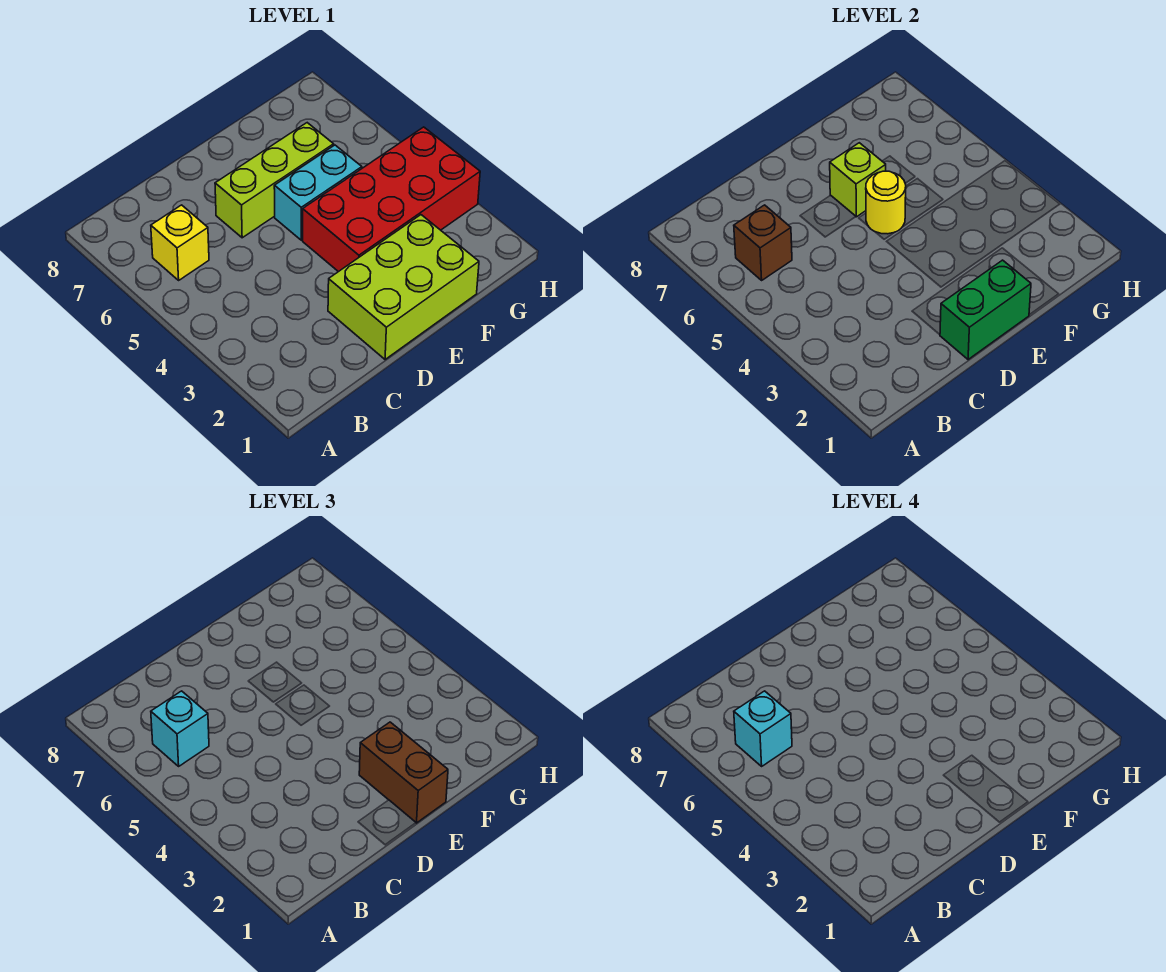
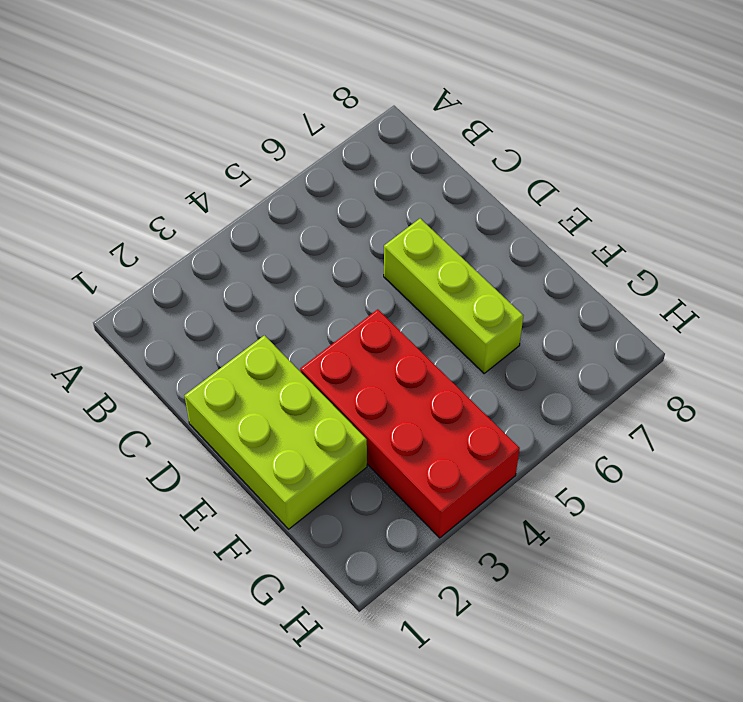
none -> yellow 1x1 brick [151,205,209,280]
none -> cyan 1x2 brick [274,145,362,240]
none -> brown 1x1 brick [734,205,792,280]

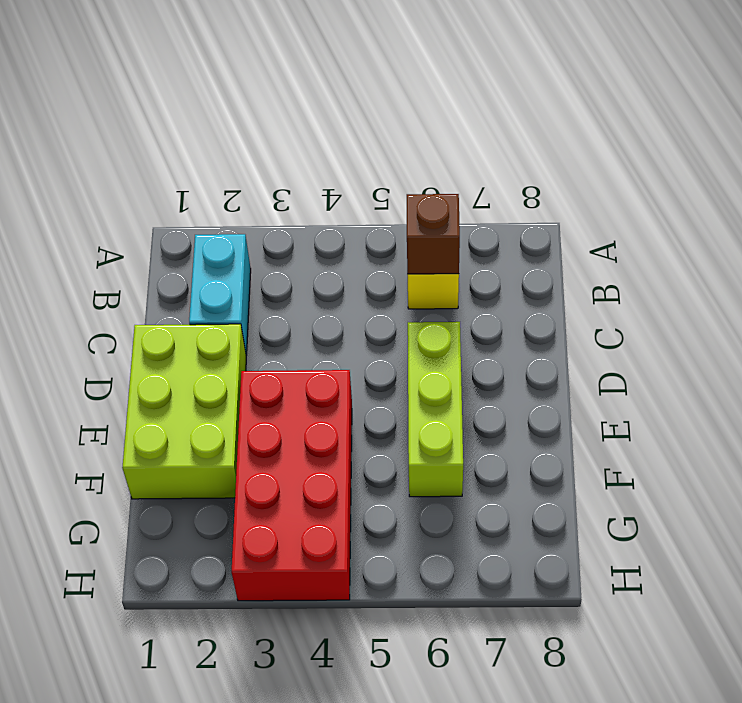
cyan 1x2 brick [189,234,251,356] -> cyan 1x2 brick moved to [274,145,362,240]
none -> green 1x2 brick [940,260,1031,360]
none -> yellow 1x1 round brick [866,171,906,234]
none -> lime 1x1 brick [830,143,886,217]

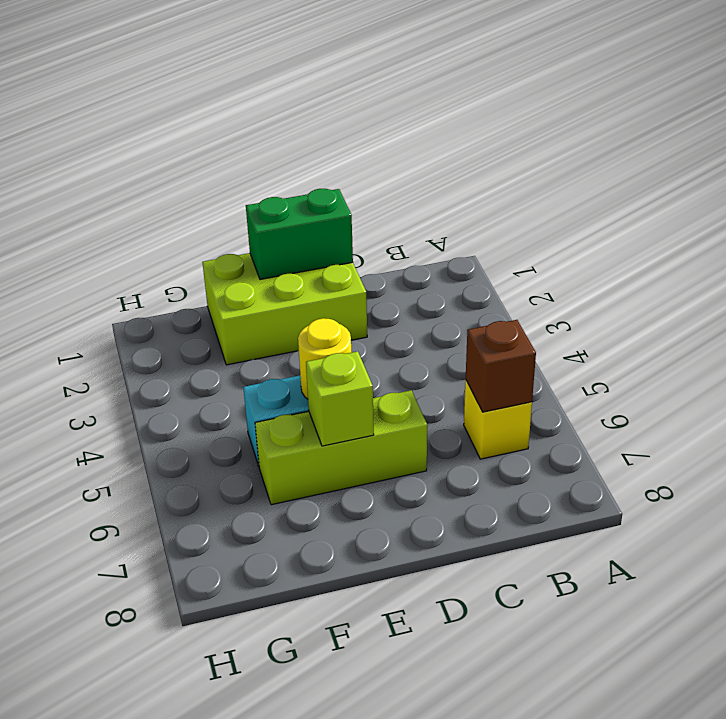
none -> red 2x4 brick [303,127,480,272]
none -> cyan 1x1 brick [151,691,209,766]
none -> brown 1x2 brick [359,722,448,823]

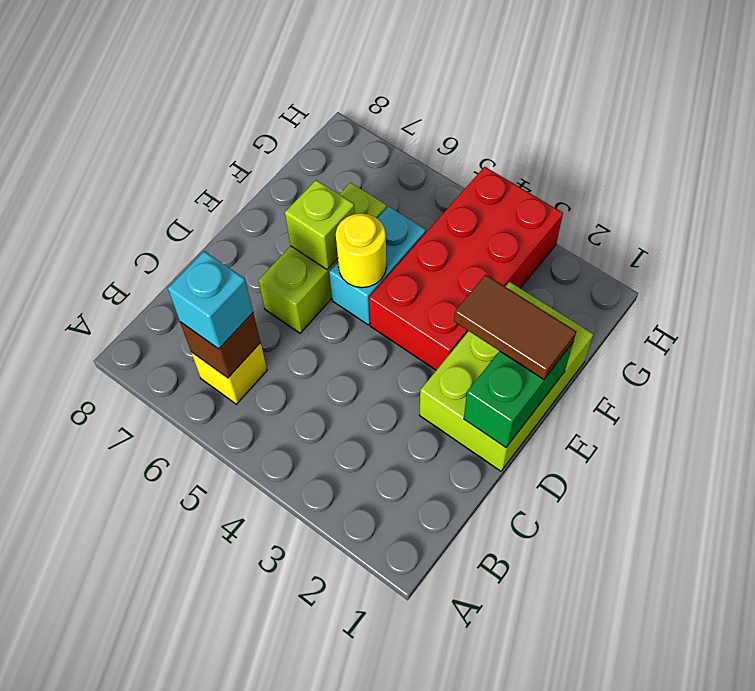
brown 1x2 tile [454,275,576,379] -> brown 1x2 brick [359,722,448,823]
none -> cyan 1x1 brick [734,691,792,766]

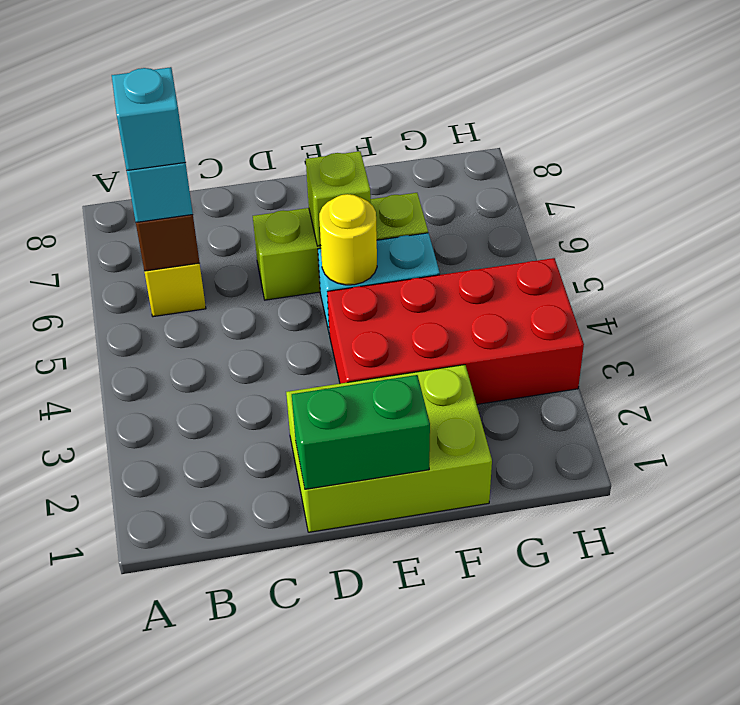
none -> brown 1x2 brick [359,722,448,823]

